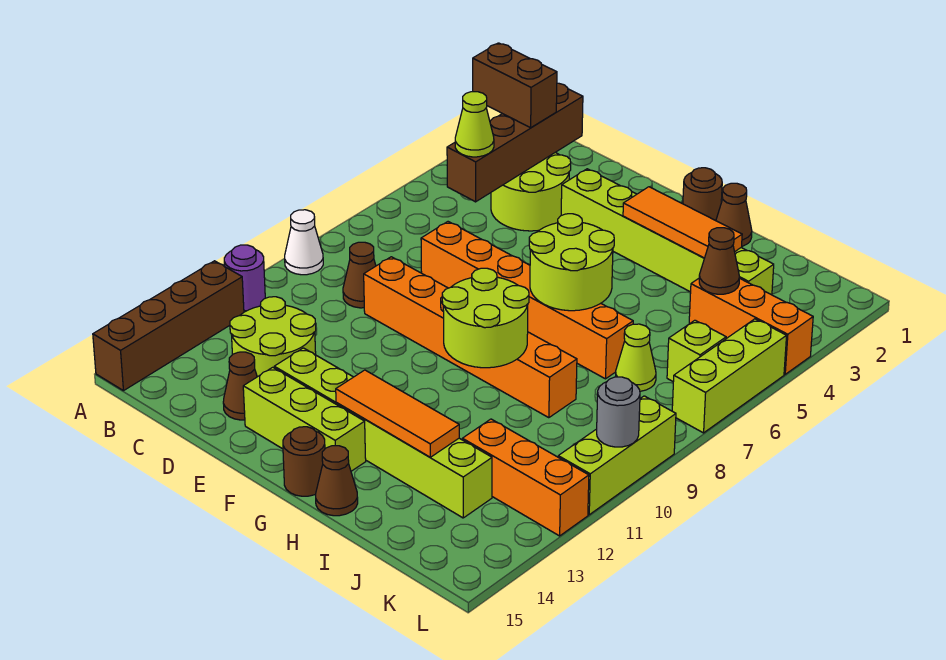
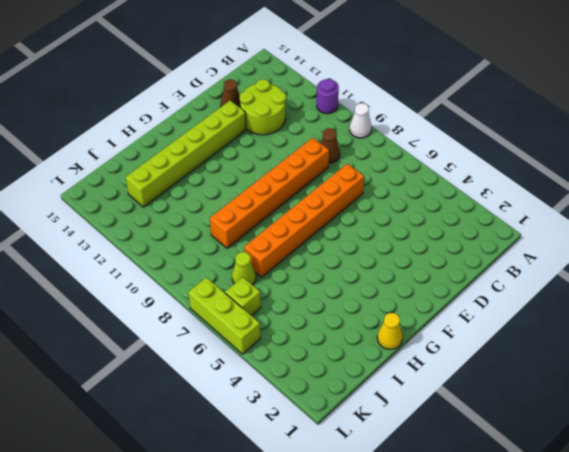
yellow 1x1 cone [377,313,402,349] -> brown 1x1 cone [716,183,752,246]
none -> brown 1x4 brick [93,261,244,391]
none -> lime 2x2 round brick [491,152,571,231]
none -> lime 1x6 brick [561,169,774,295]
none -> lime 1x3 brick [243,367,366,471]

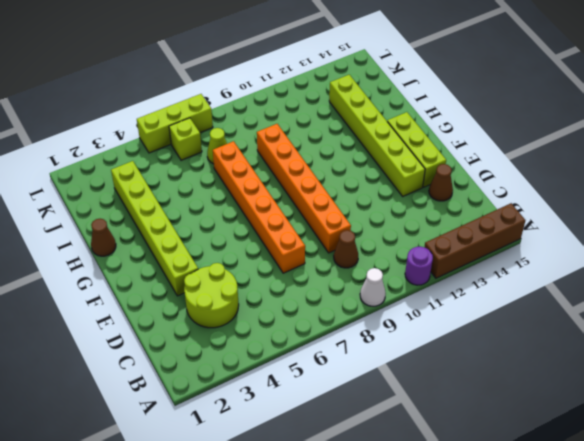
none -> lime 2x2 round brick [230,297,316,377]
none -> brown 1x1 round brick [683,168,722,221]
none -> brown 1x1 round brick [283,427,325,496]
none -> brown 1x1 cone [316,446,358,516]

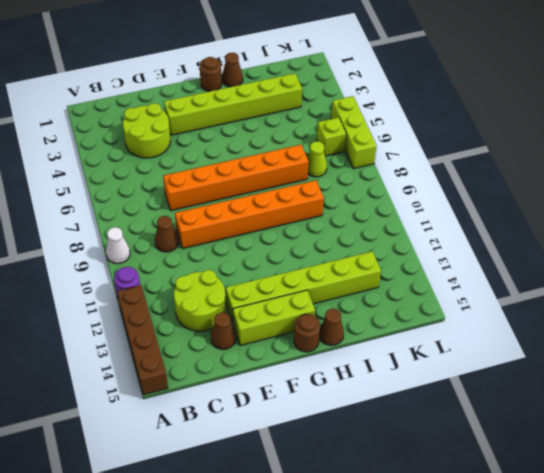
none -> orange 1x3 brick [689,278,813,374]
none -> orange 1x3 brick [462,419,589,536]
none -> lime 1x3 brick [558,396,676,515]
none -> brown 1x4 brick [447,83,583,202]

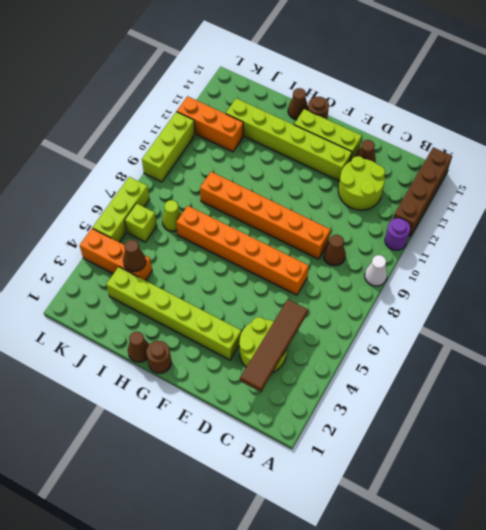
brown 1x4 tile [240,300,308,392] -> brown 1x4 brick [447,83,583,202]
none -> orange 1x3 tile [623,187,742,258]
none -> lime 2x2 round brick [529,214,614,311]
none -> lime 2x2 round brick [442,268,529,368]
none -> orange 1x3 tile [336,370,459,457]

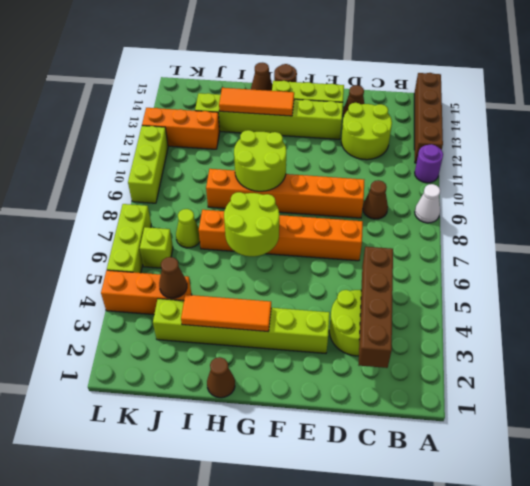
none -> brown 1x1 round brick [683,168,722,221]
none -> grey 1x1 round brick [597,377,640,447]
none -> brown 1x2 brick [473,43,557,128]
none -> lime 1x1 cone [455,92,494,157]

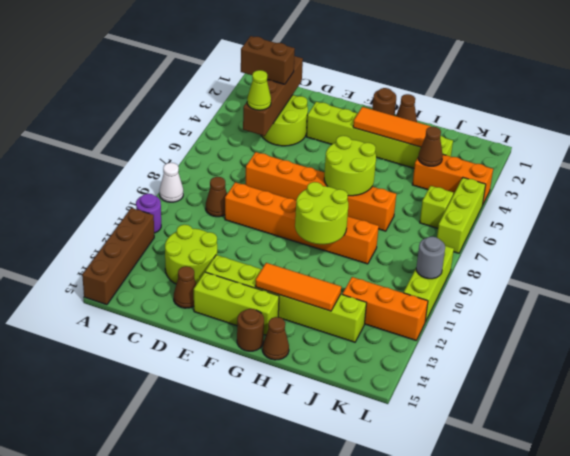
none -> lime 1x1 cone [615,324,656,391]

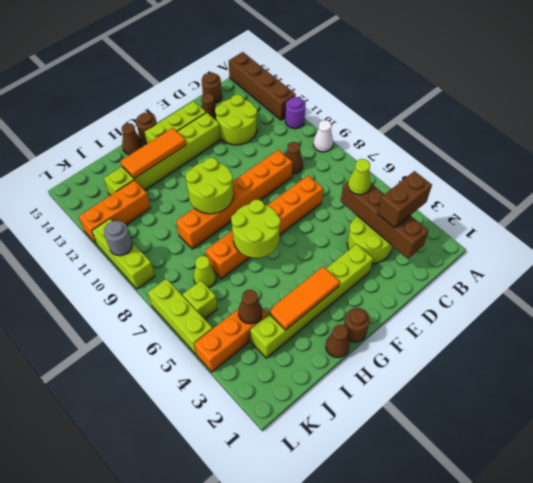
brown 1x1 round brick [202,73,222,104] -> none

